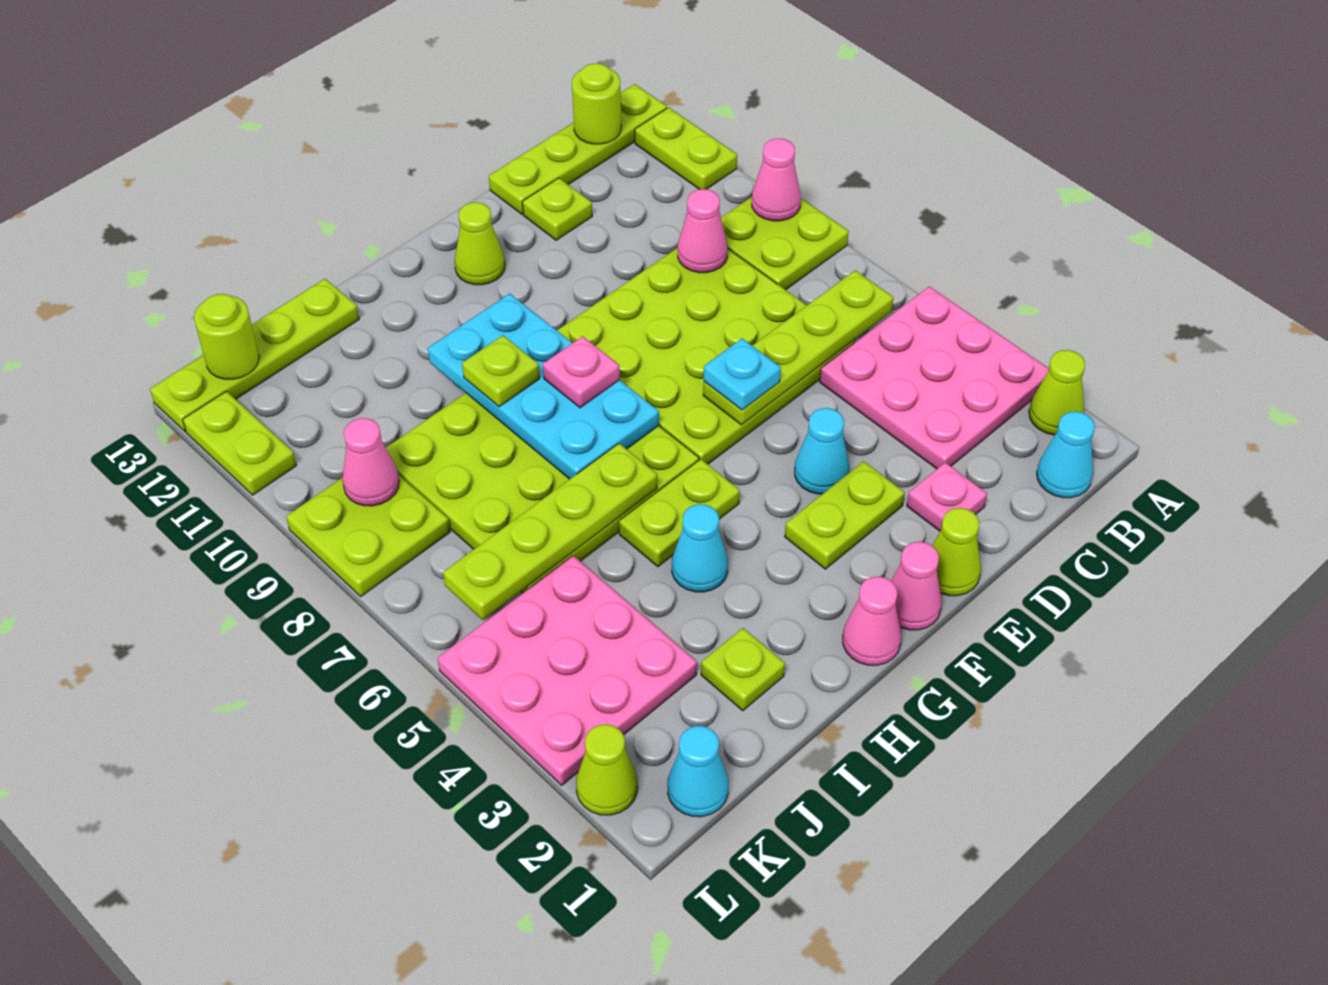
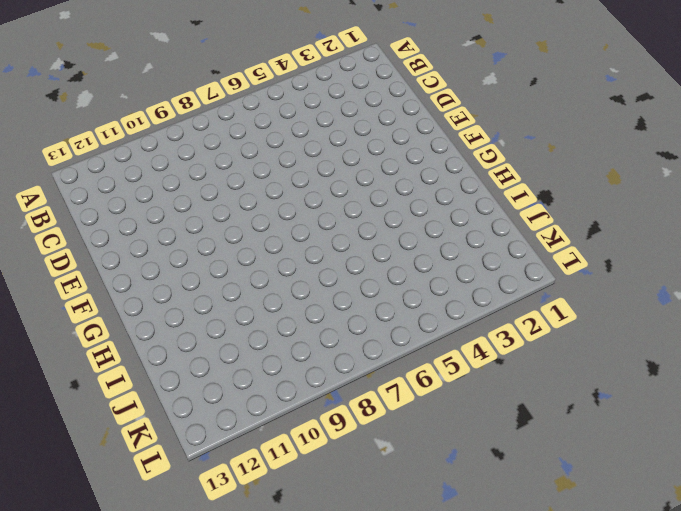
none -> lime 1x1 cone [1029,350,1085,435]
none -> pink 3x3 plate [820,286,1049,469]
none -> lime 2x2 plate [721,197,849,290]
none -> lime 1x2 plate [635,107,737,189]

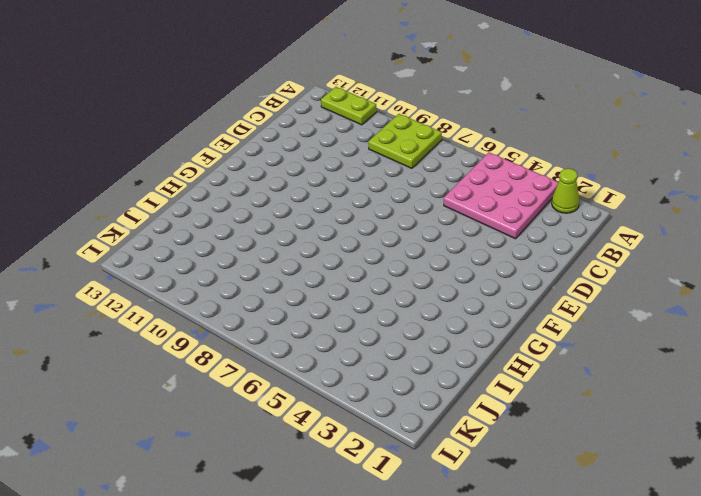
none -> lime 1x4 plate [489,84,667,214]
none -> cyan 1x1 cone [1037,411,1095,498]
none -> lime 4x4 plate [557,248,855,464]
none -> pink 1x1 plate [907,462,987,531]

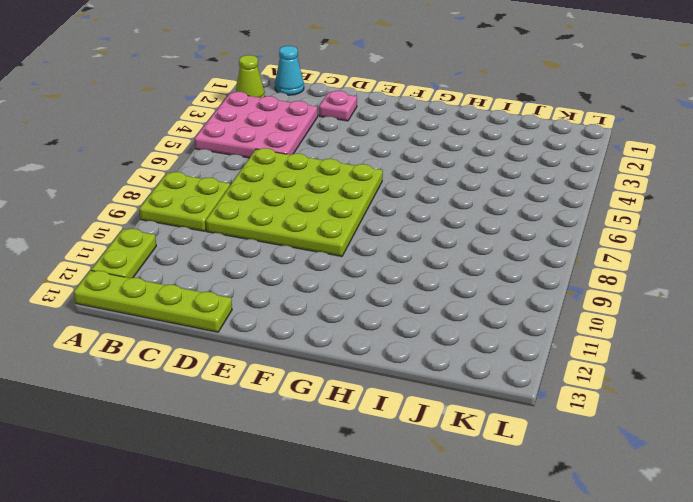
none -> lime 1x1 plate [522,178,592,240]
none -> lime 1x1 cone [932,508,981,596]
none -> lime 1x2 plate [785,461,905,569]
none -> cyan 1x1 cone [795,408,849,494]

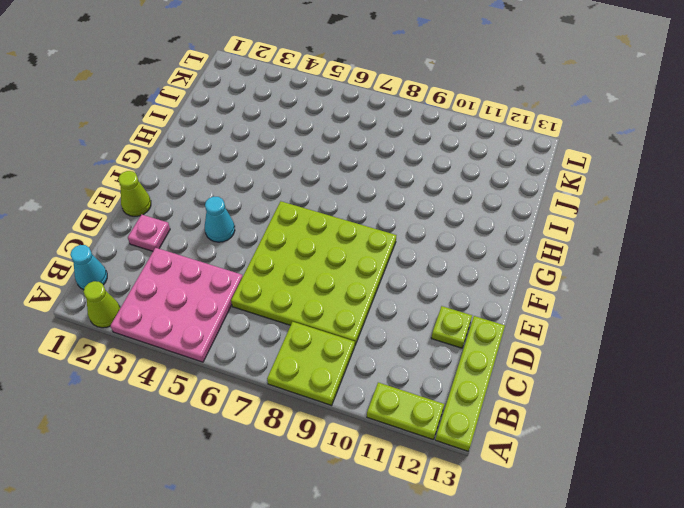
none -> lime 1x2 plate [785,461,905,569]
none -> pink 1x1 cone [891,542,942,630]
none -> lime 1x1 cone [455,202,505,285]
none -> pink 1x1 cone [843,577,901,665]

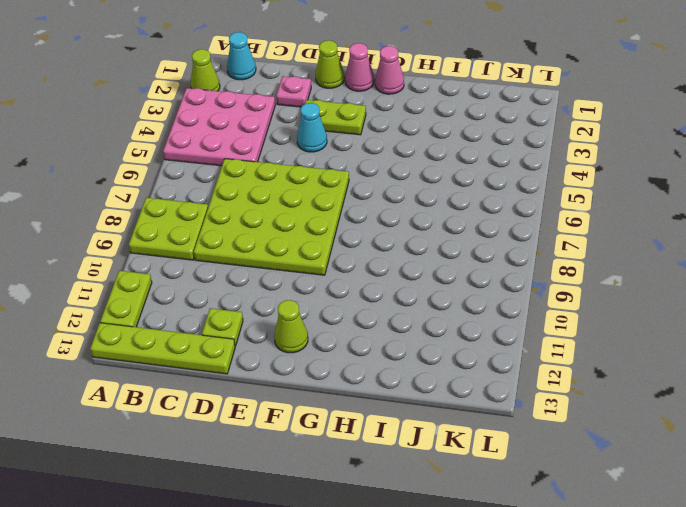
none -> lime 1x2 plate [619,459,740,567]
none -> lime 4x4 plate [386,393,699,593]
none -> cyan 1x1 cone [672,504,728,592]
none -> lime 1x1 plate [701,628,785,711]

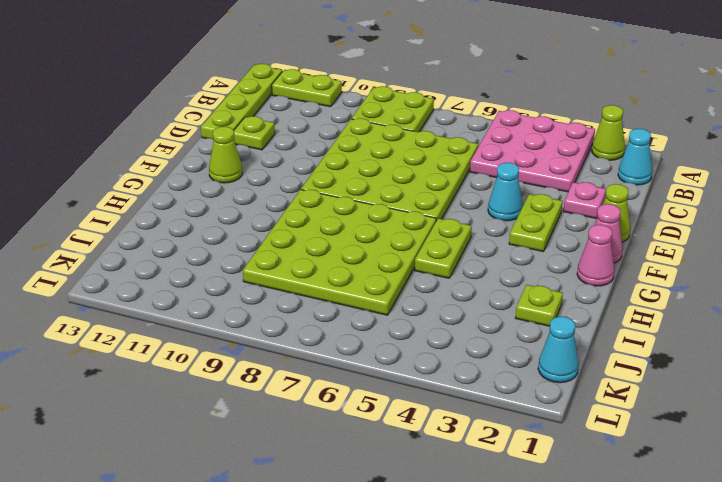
none -> cyan 1x1 cone [672,504,728,592]
none -> lime 1x4 plate [150,279,359,432]
none -> pink 3x3 plate [438,556,697,785]
none -> lime 2x2 plate [286,474,450,596]

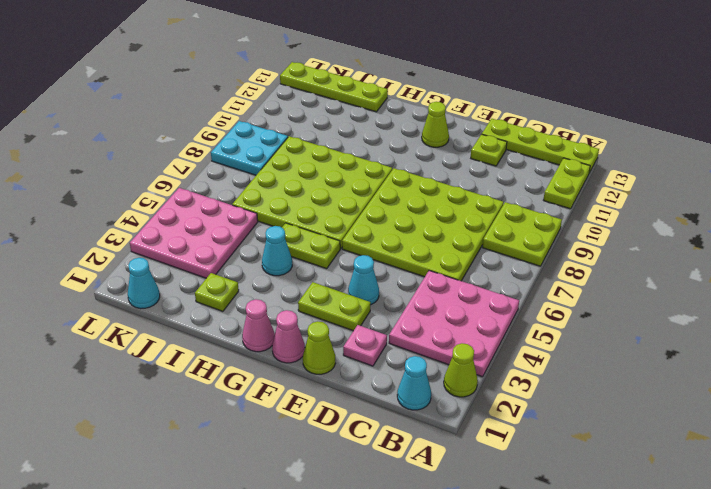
cyan 2x2 plate [211,121,288,175] -> lime 2x2 plate [286,474,450,596]
none -> lime 1x1 cone [576,724,637,815]
none -> lime 1x2 plate [183,391,296,495]
none -> pink 1x1 cone [752,139,801,221]
none -> lime 1x4 plate [703,270,893,425]

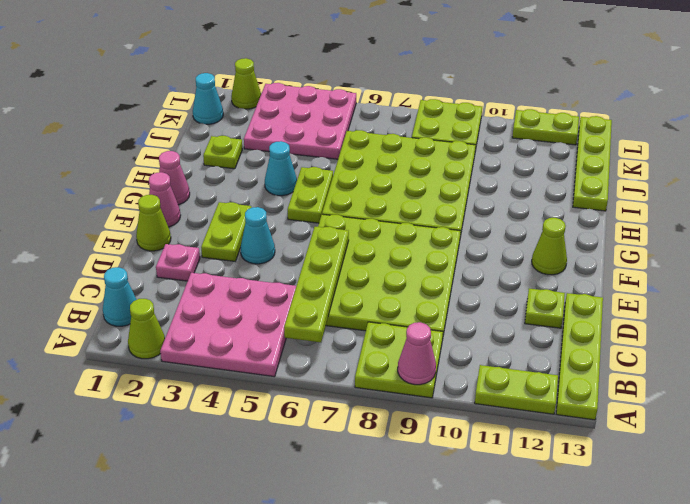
none -> lime 1x1 round brick [572,63,621,144]
none -> pink 1x1 cone [678,189,728,273]
none -> cyan 2x4 plate [428,293,659,479]
none -> lime 1x4 plate [443,443,657,620]

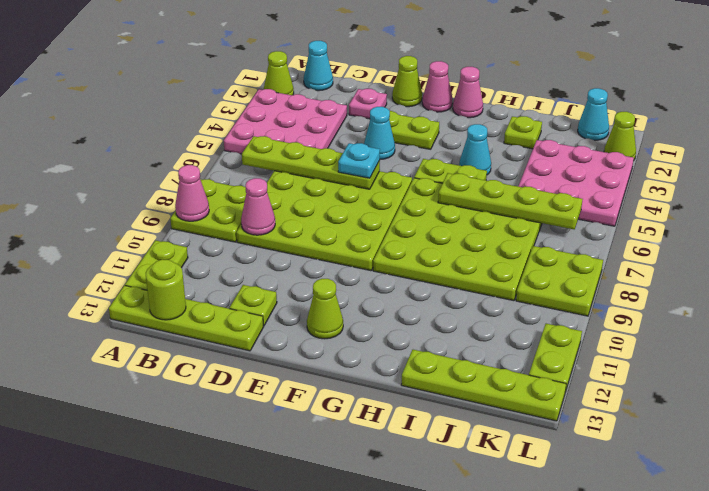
none -> cyan 2x4 plate [428,293,659,479]
none -> pink 1x1 cone [342,418,399,506]
none -> lime 1x1 round brick [194,294,259,379]
none -> pink 1x1 plate [543,336,620,408]

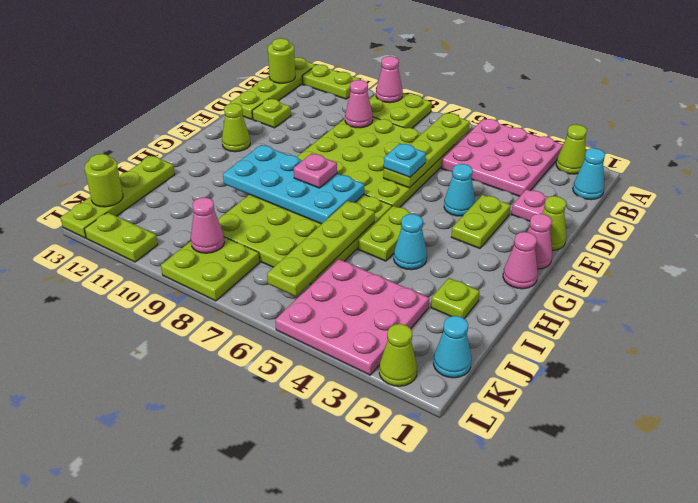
none -> lime 1x1 plate [462,335,540,407]

